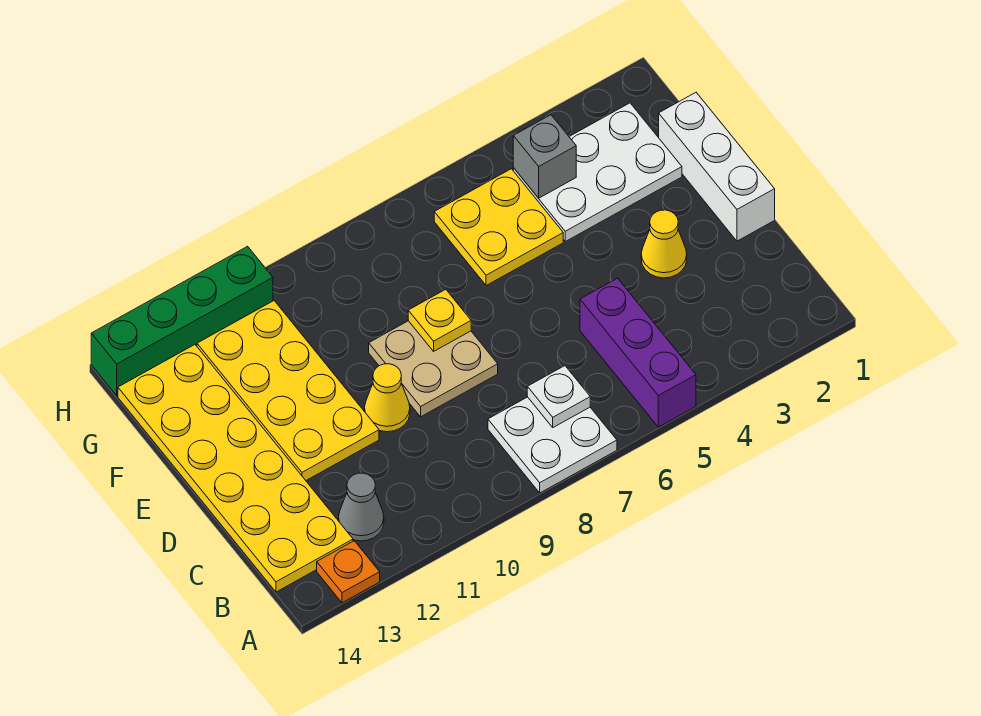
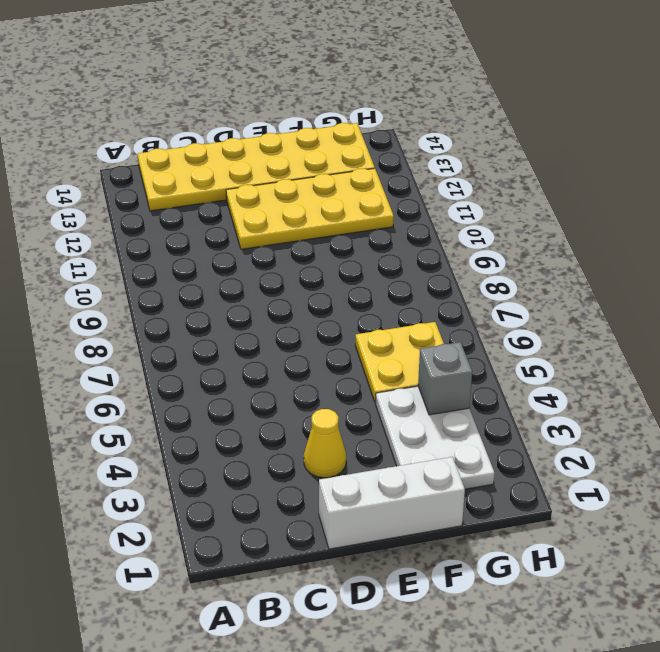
none -> purple 1x3 brick [580,278,696,427]
none -> white 2x2 plate [488,397,617,493]
none -> orange 1x1 plate [317,541,380,603]

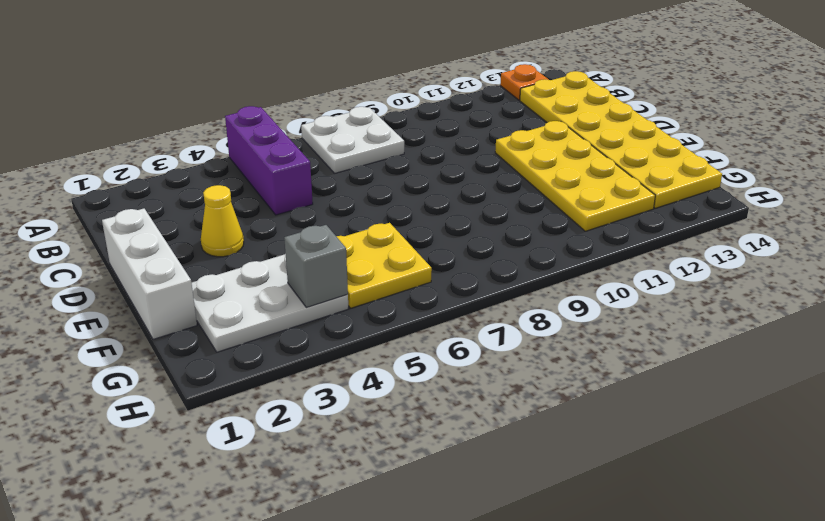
none -> grey 1x1 cone [339,473,384,541]
none -> tan 2x2 plate [369,321,498,417]
none -> yellow 1x1 cone [365,364,410,432]

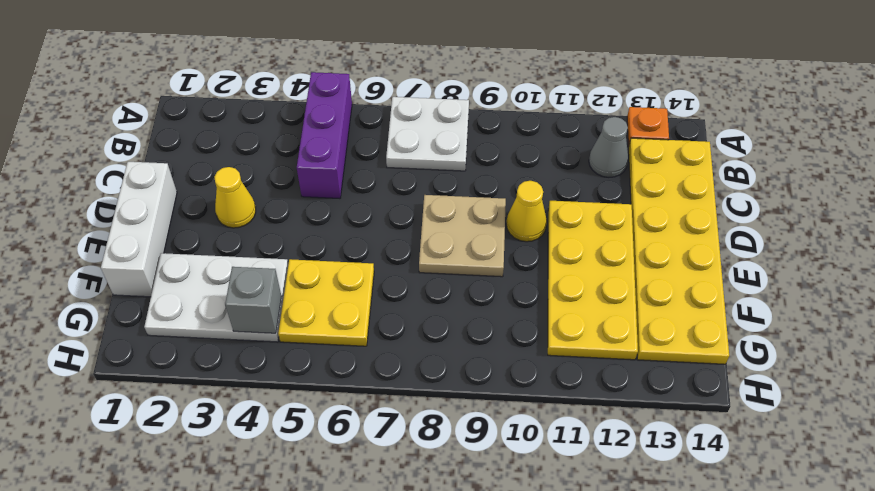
none -> green 1x4 brick [91,246,273,396]
none -> white 1x1 plate [527,366,590,427]
none -> yellow 1x1 plate [408,289,471,351]

